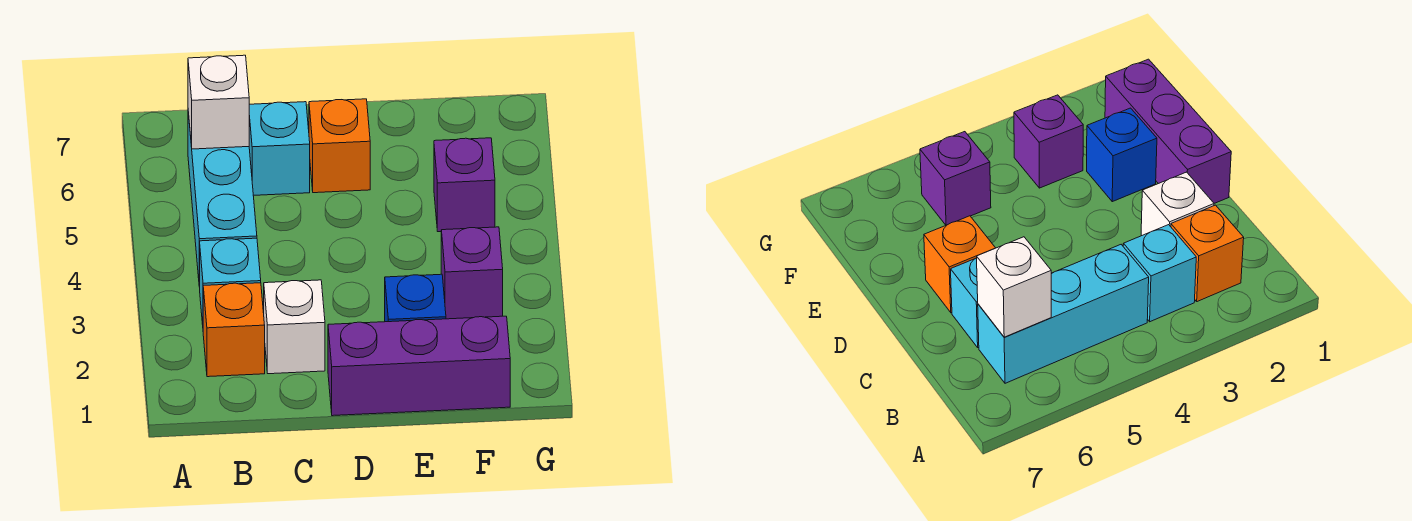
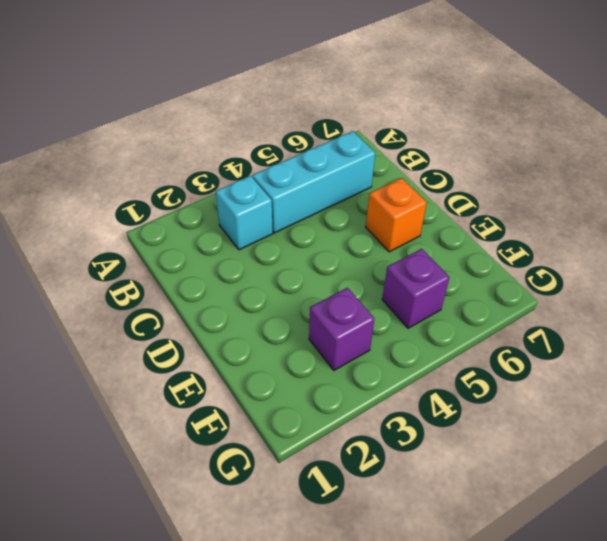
none -> orange 1x1 brick [203,283,265,377]
none -> white 1x1 brick [264,280,325,374]

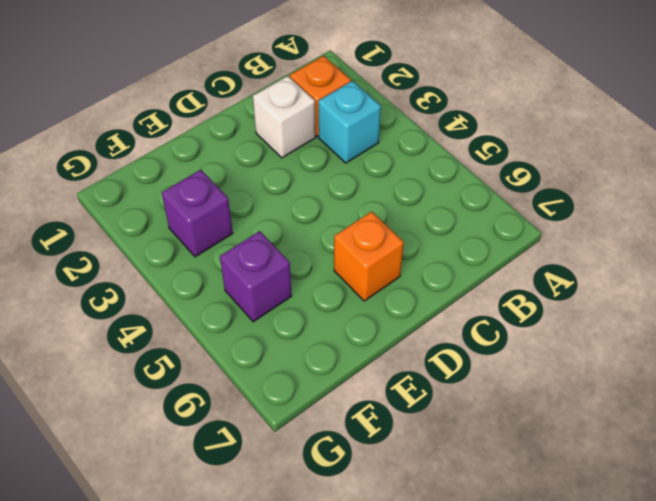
none -> cyan 1x3 brick [188,112,257,287]
none -> cyan 1x1 brick [249,102,310,195]

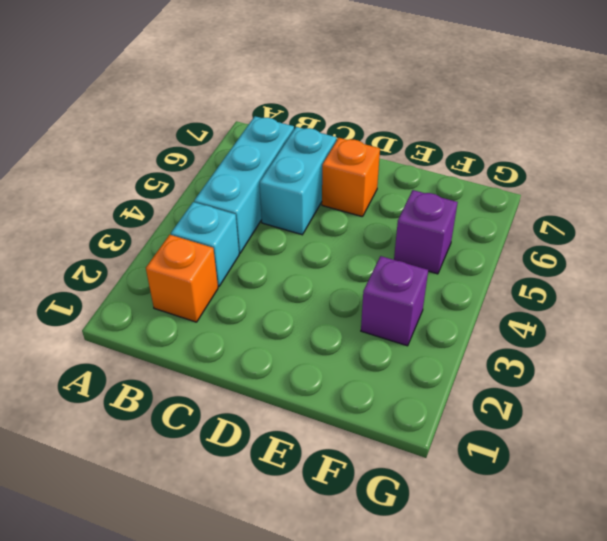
cyan 1x2 brick [260,127,336,235] -> cyan 1x1 brick [249,102,310,195]
none -> white 1x1 brick [264,280,325,374]
none -> purple 1x3 brick [328,316,510,416]

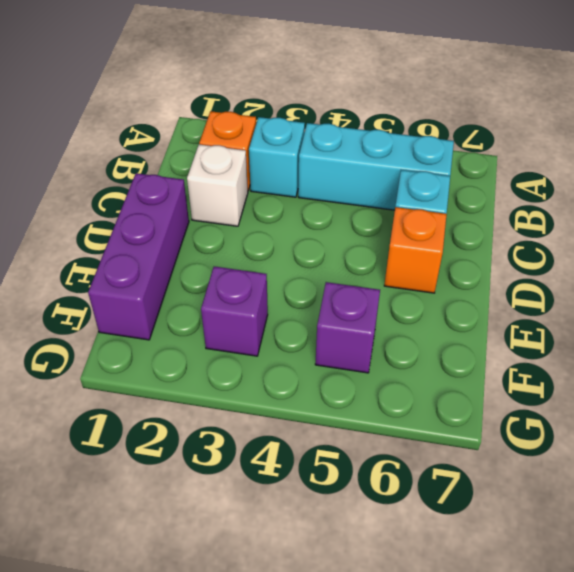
none -> blue 1x1 brick [385,274,446,322]
none -> white 1x1 brick [188,55,249,149]

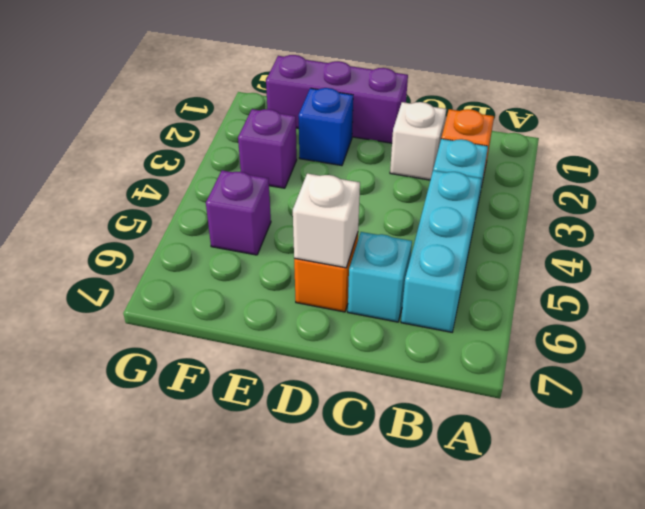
white 1x1 brick [293,174,360,268] -> white 1x1 brick moved to [188,55,249,149]

